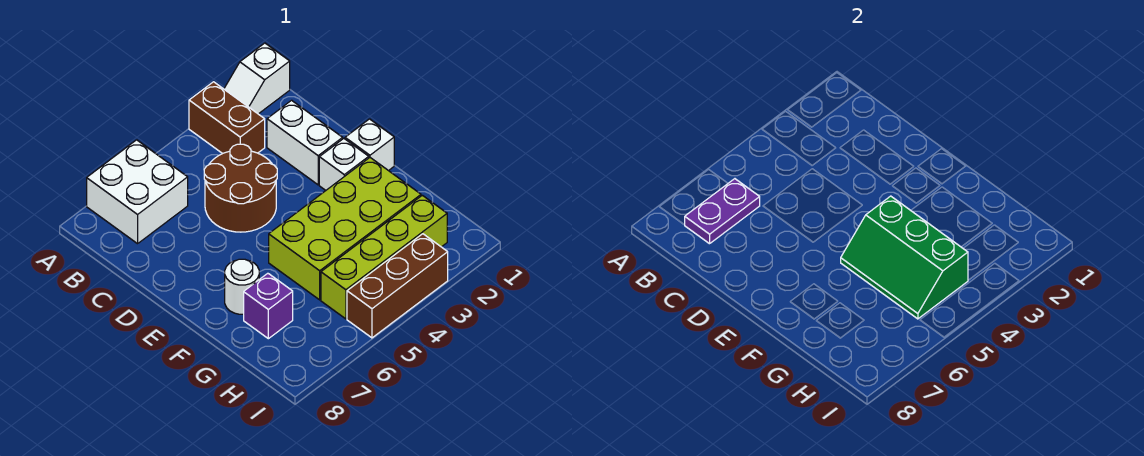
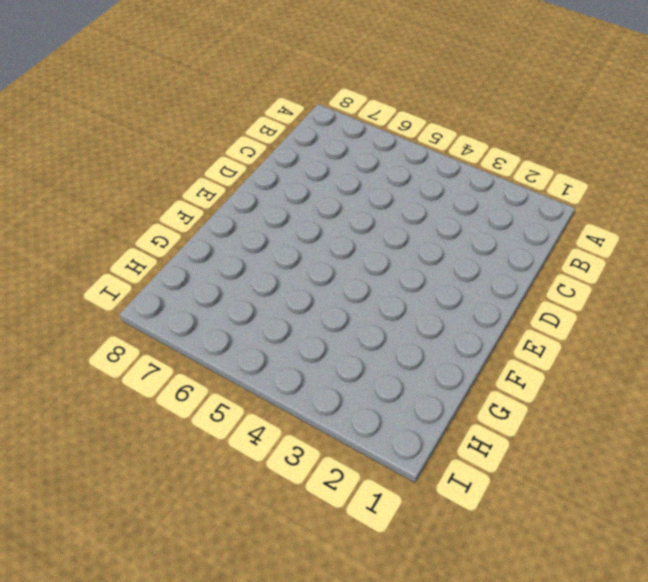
none -> white 1x2 slope [224,43,290,114]
none -> brown 1x2 brick [189,82,265,154]
none -> white 2x2 brick [87,140,188,244]

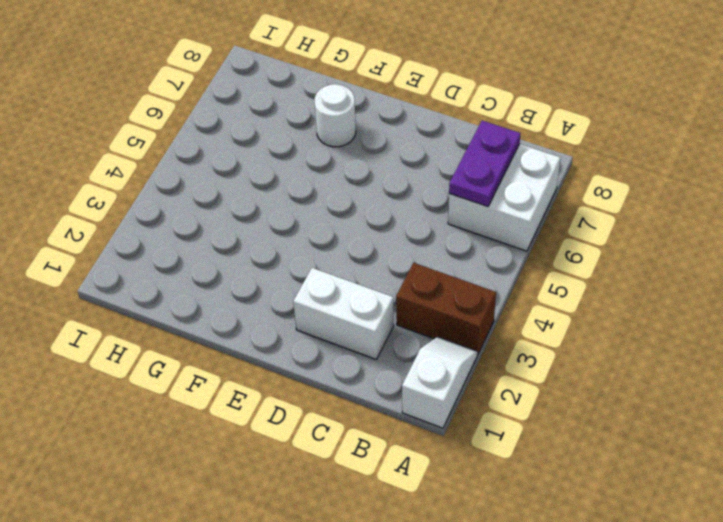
none -> brown 2x2 round brick [204,144,277,232]
none -> white 1x1 brick [345,119,394,171]
none -> white 1x1 brick [319,139,369,190]

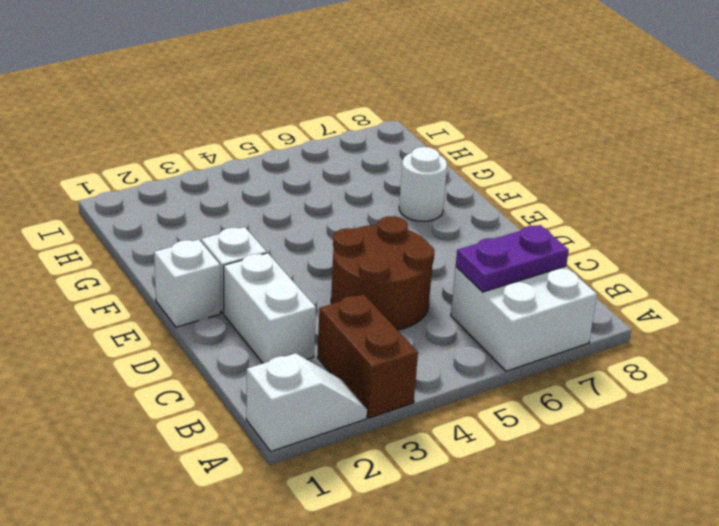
none -> lime 2x4 brick [269,158,421,300]
none -> purple 1x1 brick [244,273,293,339]
none -> lime 1x4 brick [321,195,447,319]

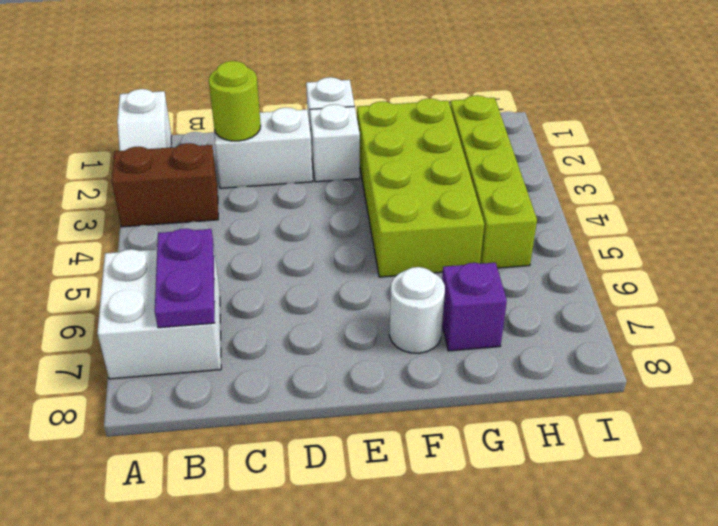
lime 1x1 round brick [209,61,261,141] -> none
none -> brown 2x2 round brick [204,144,277,232]
none -> brown 1x3 brick [347,234,448,338]
none -> green 2x3 slope [841,196,968,319]

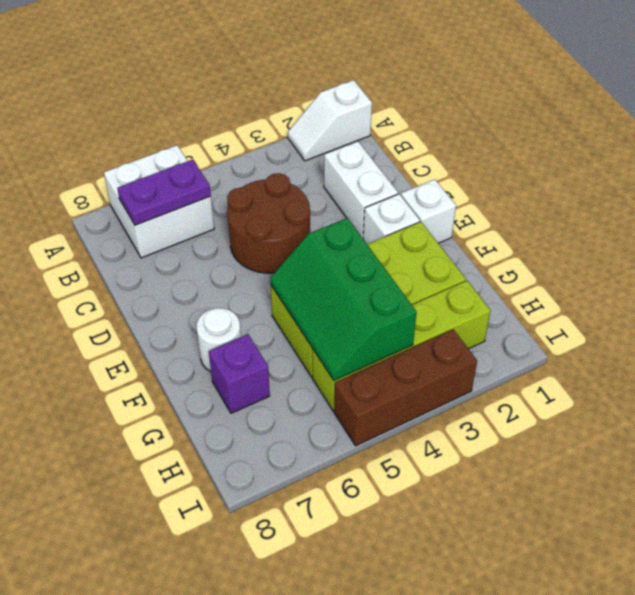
none -> brown 1x2 brick [189,82,265,154]

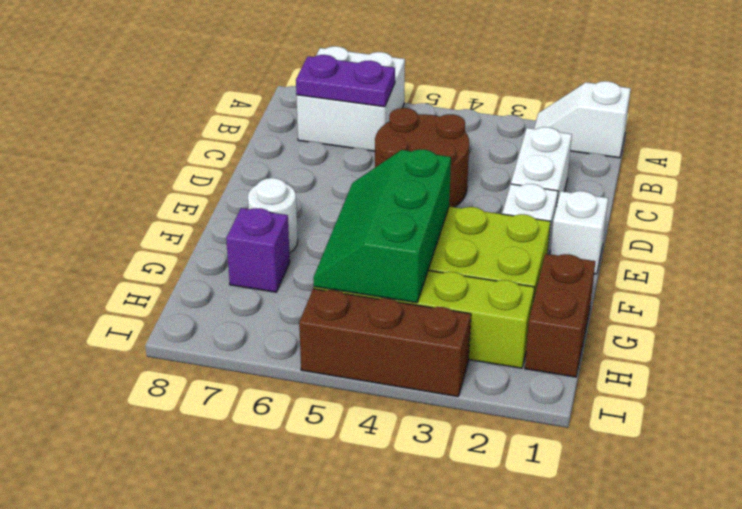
brown 1x2 brick [525,254,595,377] -> brown 1x2 brick moved to [189,82,265,154]

